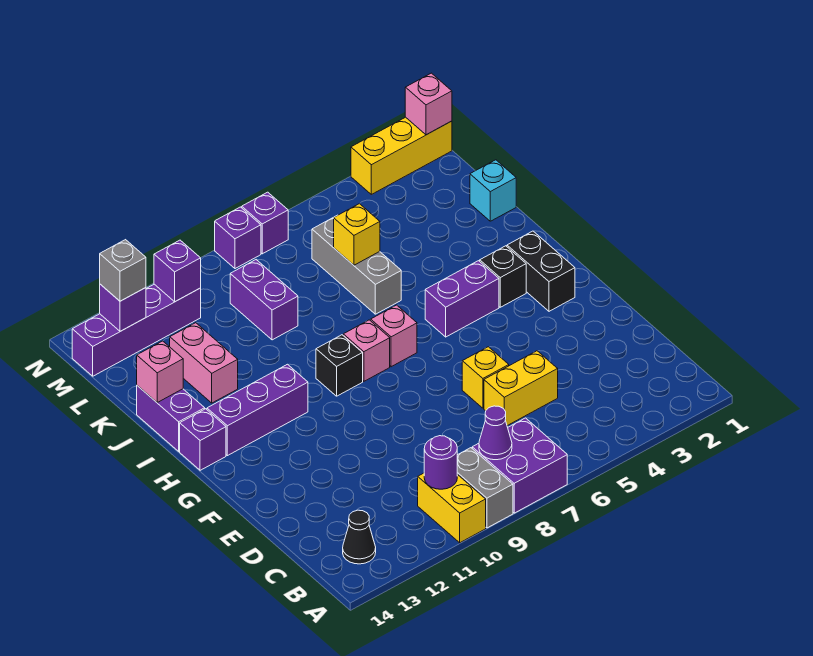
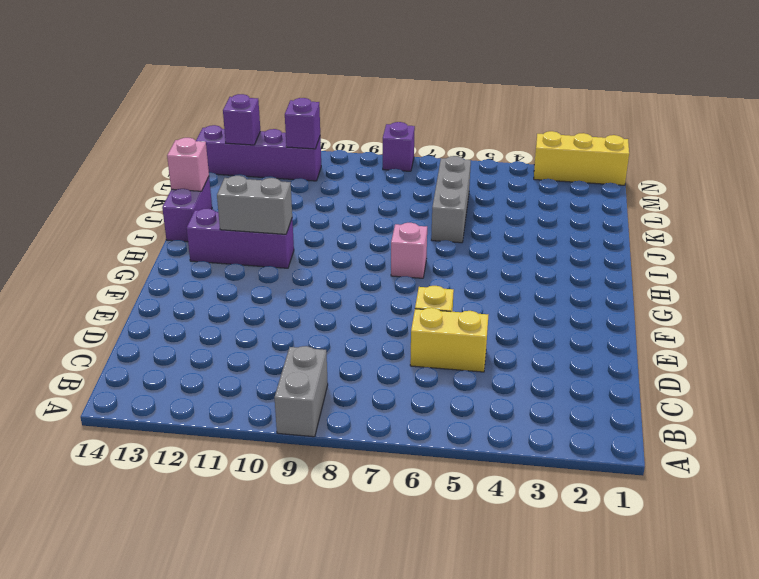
grey 1x2 brick [217,176,292,234] -> none
none -> purple 2x2 brick [472,418,567,513]
none -> yellow 1x2 brick [418,473,486,543]
none -> black 1x1 cone [343,510,376,564]
none -> black 1x2 brick [507,231,575,311]

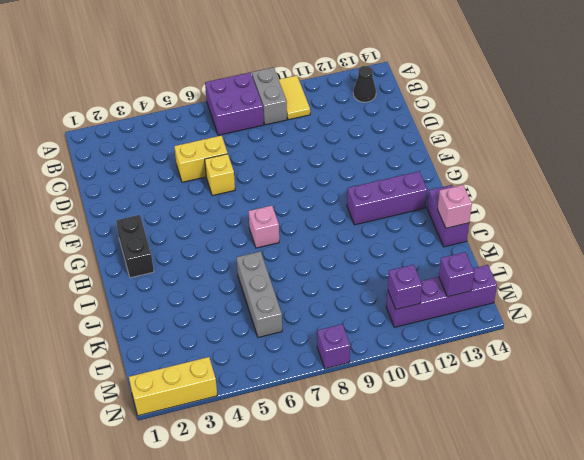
yellow 1x2 tile [279,76,310,120] -> yellow 1x2 brick [418,473,486,543]
none -> black 1x1 brick [480,246,526,307]
none -> purple 1x2 brick [425,261,499,337]
none -> pink 1x1 brick [343,320,390,381]
none -> black 1x1 brick [316,335,363,396]

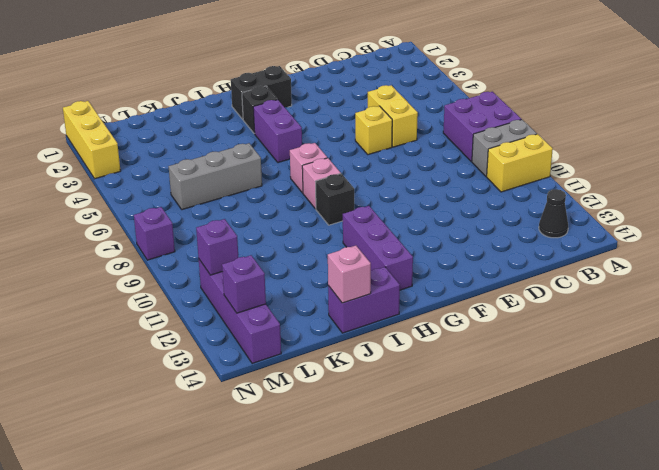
none -> purple 1x1 brick [180,409,226,470]
none -> pink 1x2 brick [170,323,238,403]
none -> cyan 1x1 brick [470,160,516,221]
none -> purple 1x2 brick [230,260,298,340]

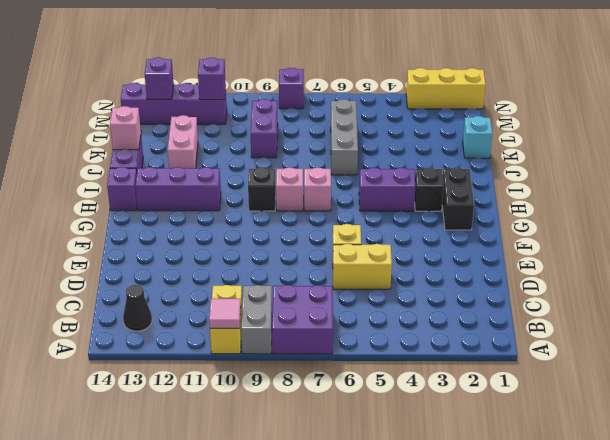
pink 1x1 tile [209,299,241,328] -> none
none -> purple 1x1 brick [242,192,288,254]
none -> purple 1x1 cone [479,406,512,460]
none -> purple 1x1 round brick [424,436,457,489]
none -> yellow 1x1 brick [334,204,380,265]

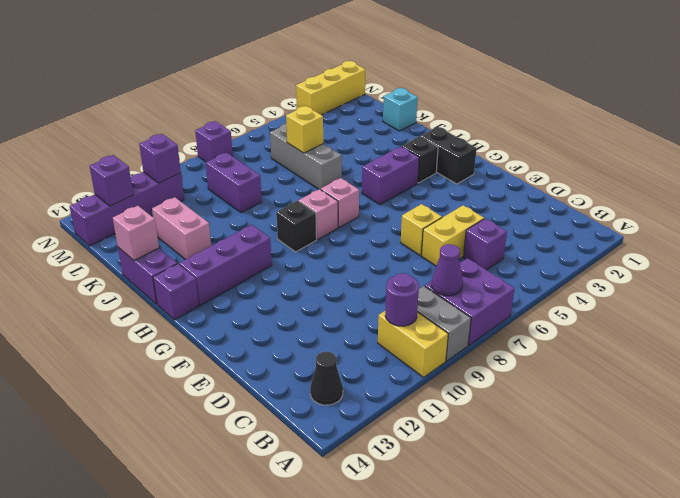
purple 1x1 brick [463,218,507,270] -> purple 1x1 brick moved to [242,192,288,254]
none -> pink 1x1 brick [405,73,452,135]
none -> grey 1x1 brick [100,240,146,301]

